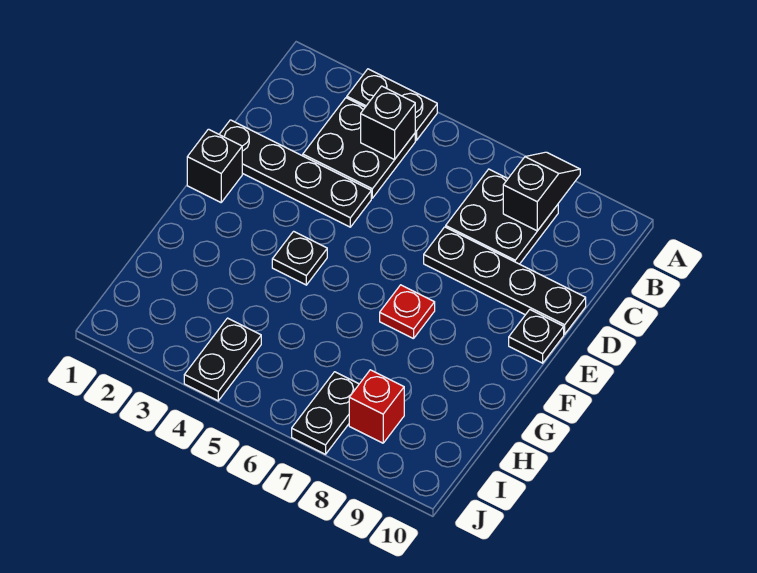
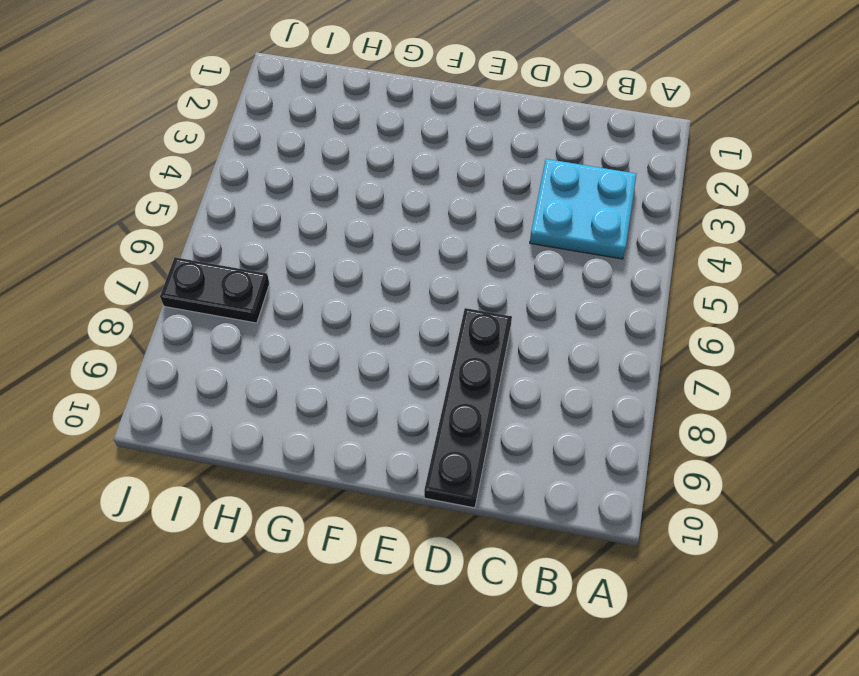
cyan 2x2 plate [530,159,637,259] -> black 2x2 plate [303,98,415,198]
none -> black 1x2 plate [347,69,437,140]
none -> black 2x2 plate [446,169,558,264]
none -> black 1x4 plate [219,120,371,227]

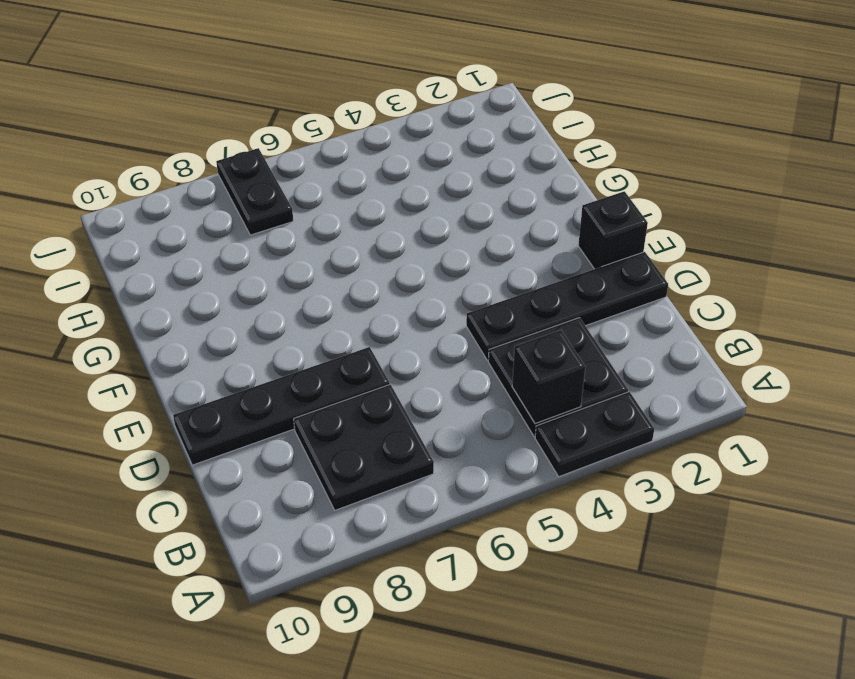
none -> black 1x1 plate [509,310,564,363]
none -> black 1x1 plate [272,231,327,285]
none -> red 1x1 plate [380,285,435,339]

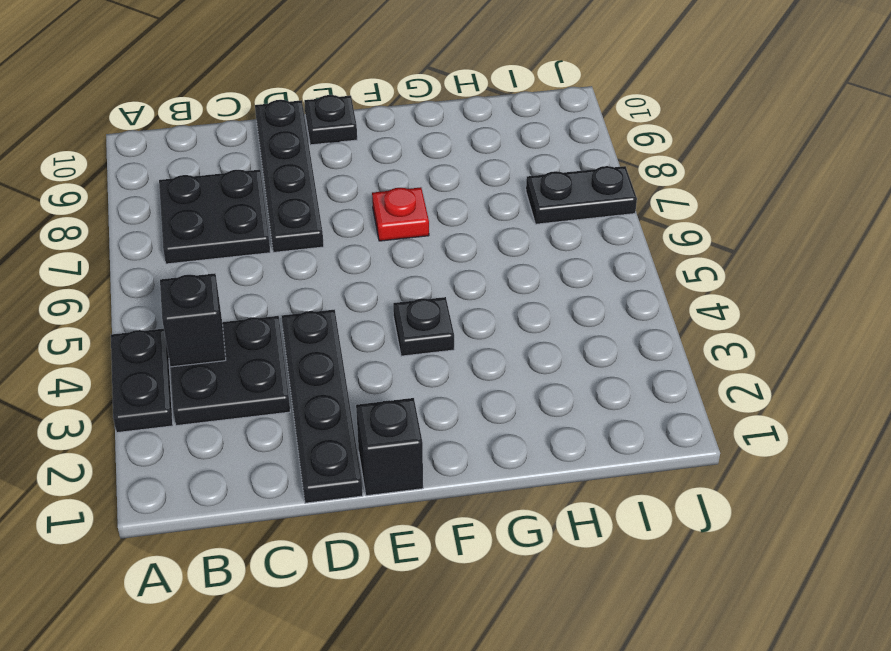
none -> black 1x2 plate [184,318,261,401]
none -> red 1x1 brick [349,370,404,443]
none -> black 1x2 slope [503,152,580,231]

